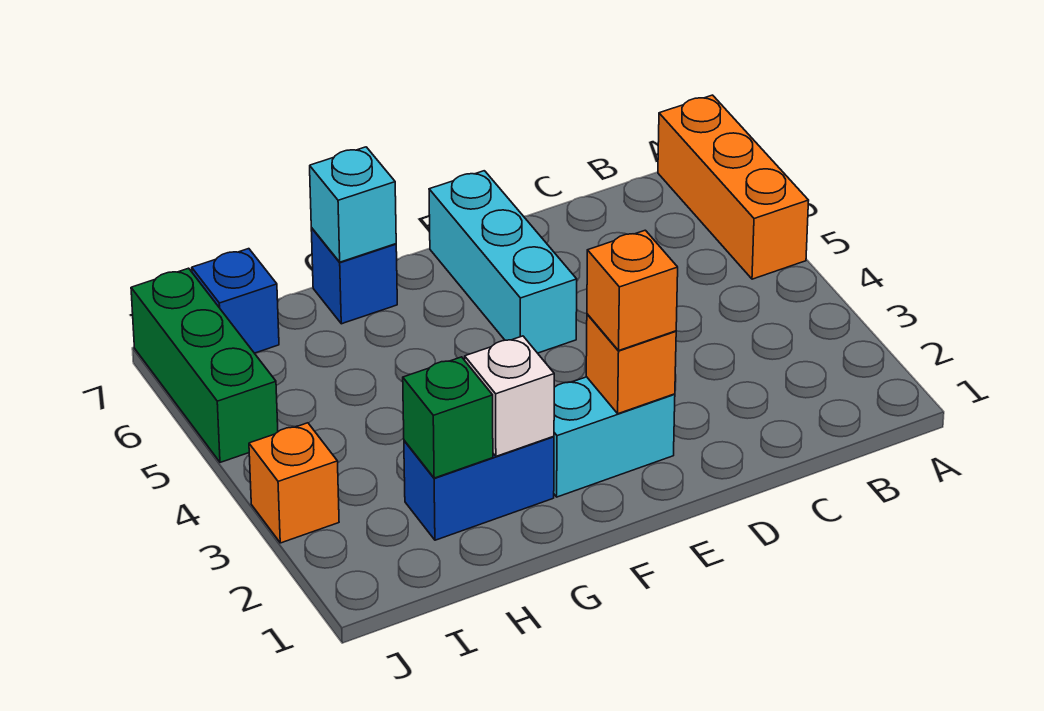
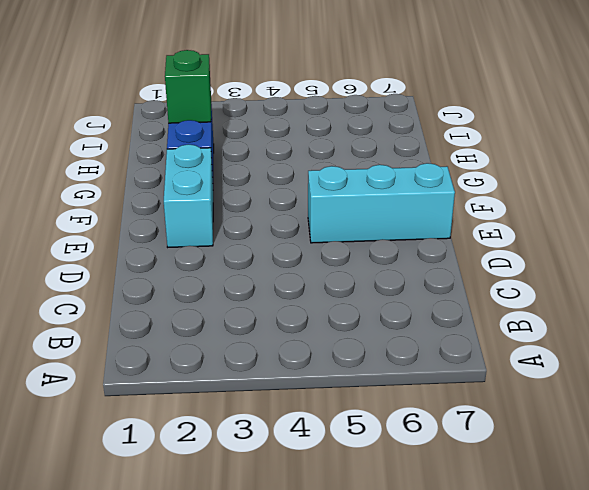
none -> orange 1x3 brick [658,95,809,279]
none -> blue 1x1 brick [311,228,397,324]
none -> blue 1x1 brick [192,249,279,353]

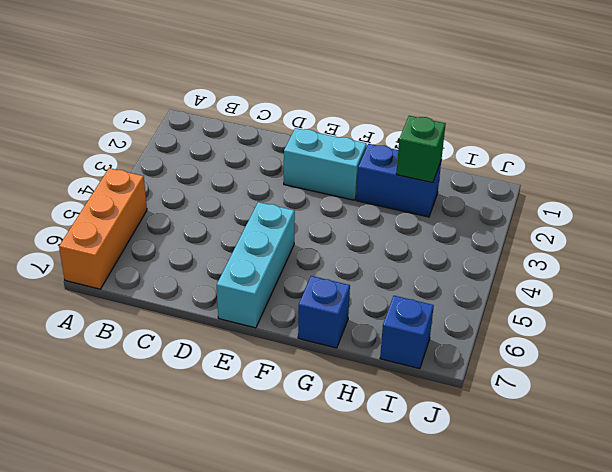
none -> orange 1x1 brick [249,423,339,543]
none -> green 1x3 brick [131,268,278,462]
none -> orange 1x1 brick [586,314,676,414]

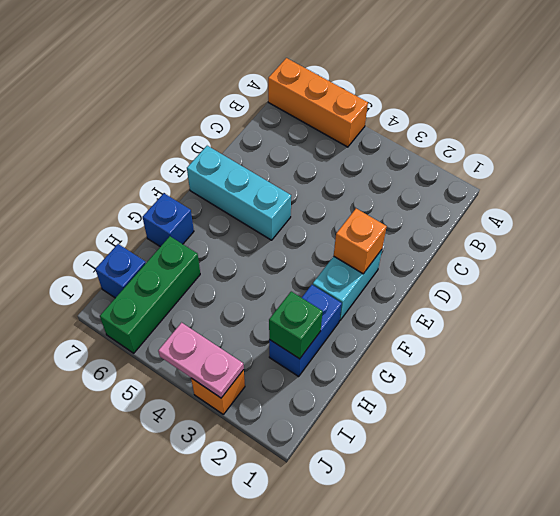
green 1x3 brick [100,236,200,353] -> green 1x3 brick turned to [131,268,278,462]
pink 1x2 plate [158,323,244,398] -> none
none -> white 1x1 brick [465,336,554,456]
none -> cyan 1x1 brick [310,147,396,262]
none -> orange 1x1 brick [587,230,678,350]

